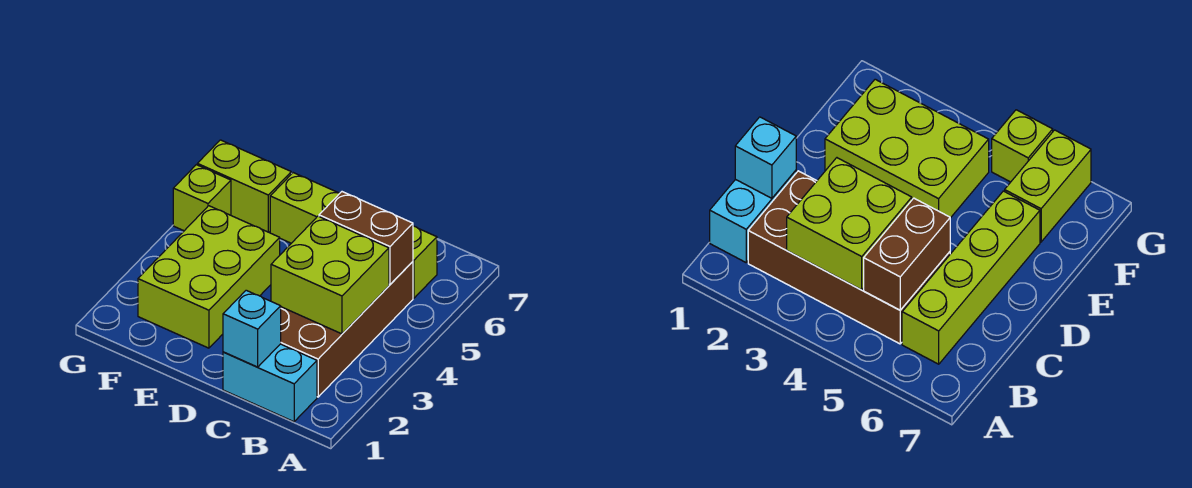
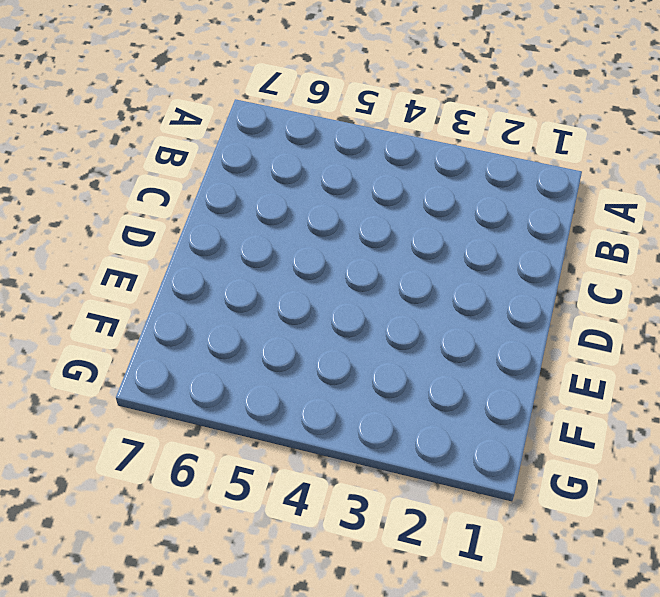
none -> cyan 1x2 brick [223,344,317,422]
none -> brown 2x4 brick [281,262,413,397]

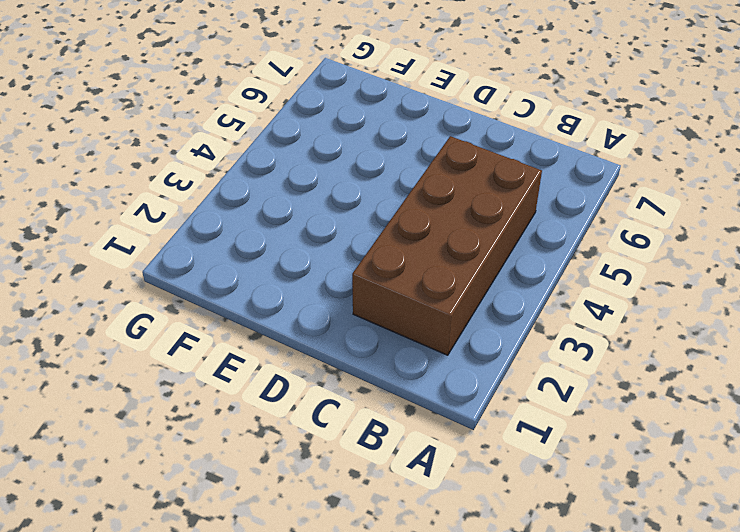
none -> cyan 1x2 brick [223,344,317,422]
none -> lime 1x4 brick [270,173,437,298]

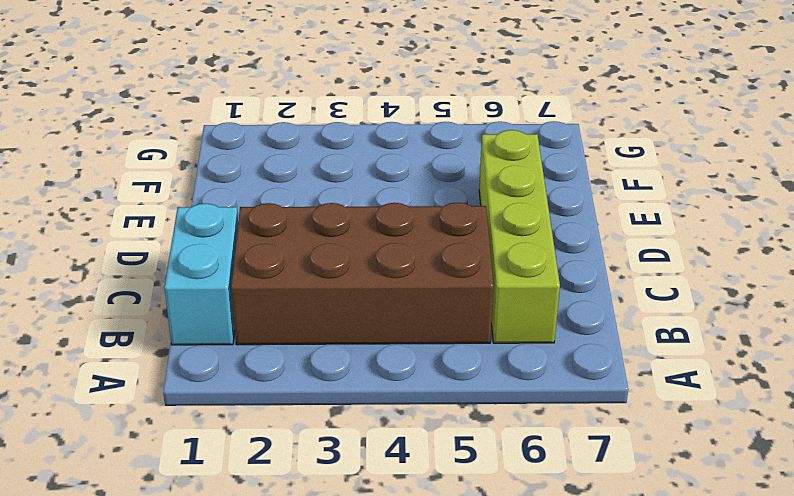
none -> lime 2x3 brick [138,206,280,348]
none -> lime 1x2 brick [197,140,291,232]

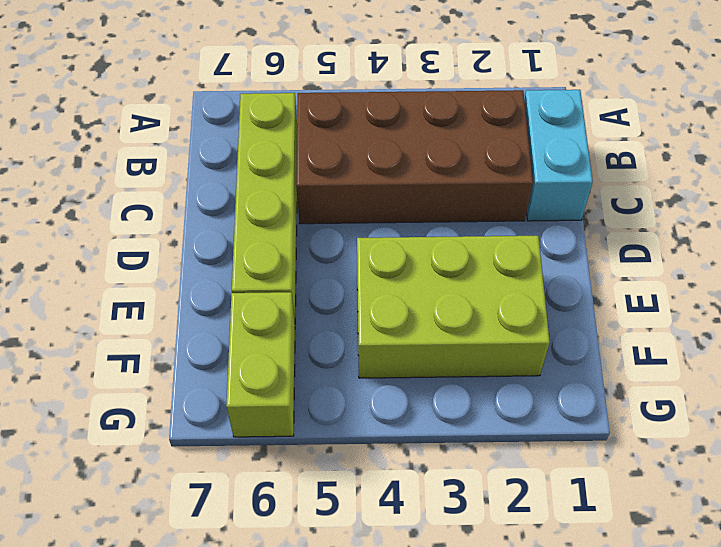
none -> lime 1x1 brick [173,165,231,231]
none -> lime 2x2 brick [271,216,389,334]

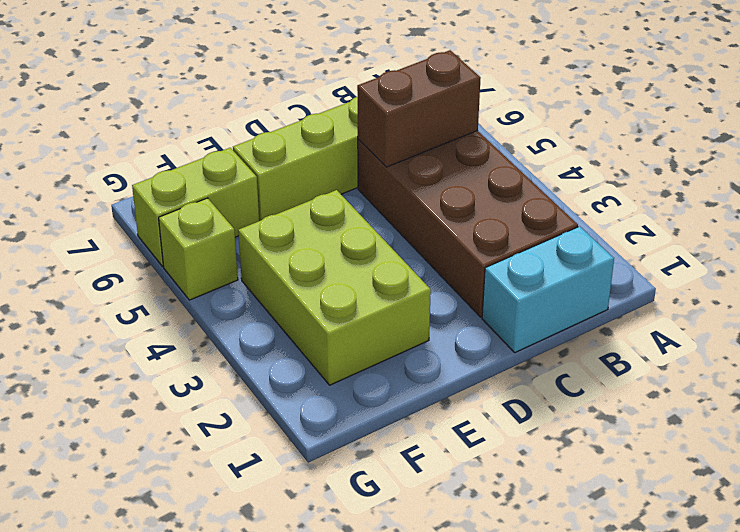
none -> lime 2x2 brick [271,216,389,334]
none -> cyan 1x1 brick [223,290,281,367]

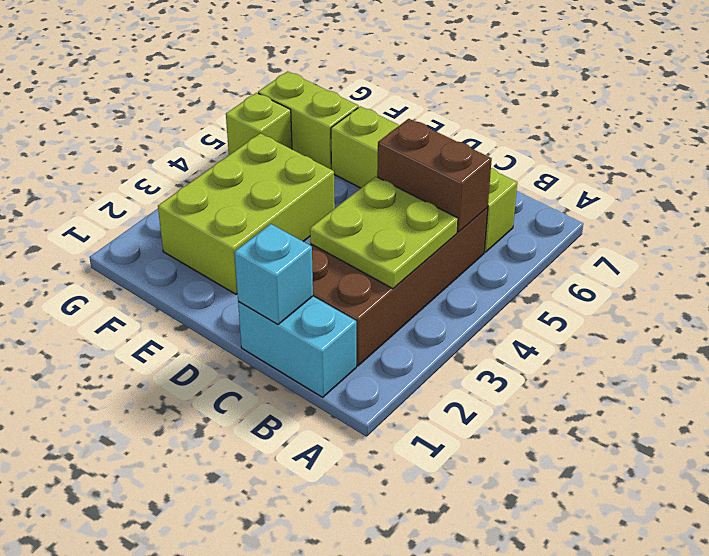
lime 2x2 plate [310,177,458,289] -> lime 2x2 brick [271,216,389,334]

